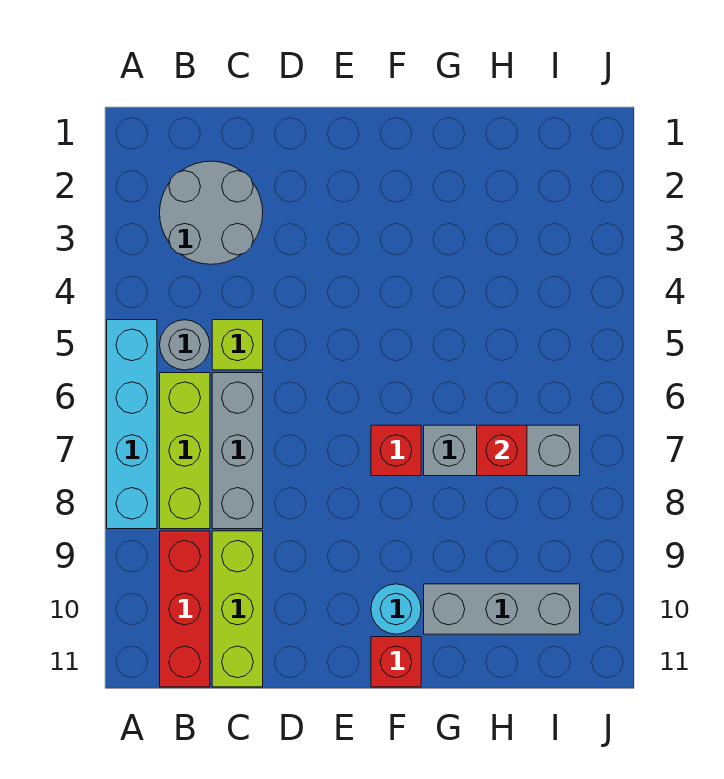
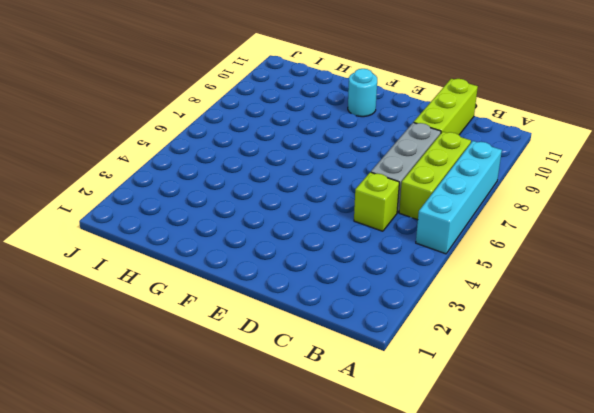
none -> grey 2x2 round brick [160,161,263,264]
none -> grey 1x1 round brick [160,320,210,370]
none -> red 1x3 brick [160,531,210,687]

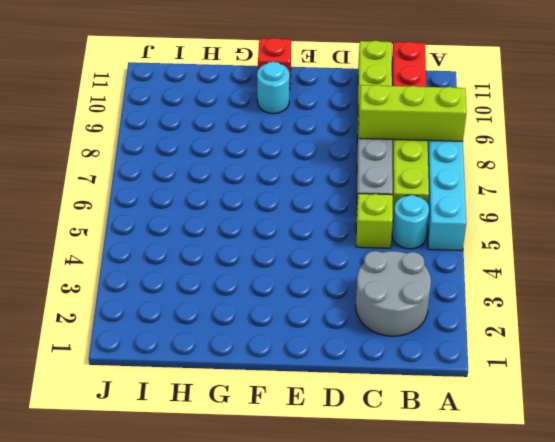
lime 1x3 brick [359,85,467,141] -> none
cyan 1x1 round brick [392,195,429,249] -> grey 1x1 round brick [160,320,210,370]
none -> red 1x1 brick [371,425,421,476]
none -> grey 1x3 brick [424,425,580,476]
none -> grey 1x3 brick [424,584,580,634]

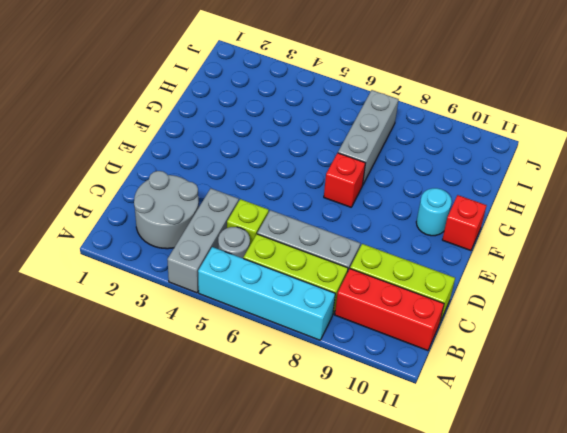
grey 1x3 brick [167,188,239,293] -> grey 1x3 brick moved to [424,584,580,634]
none -> red 1x1 brick [477,425,527,476]

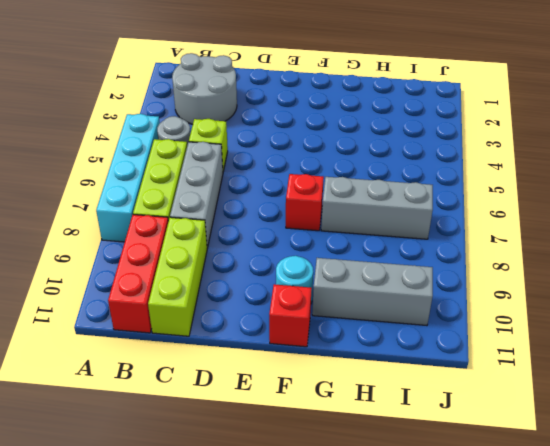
none -> red 1x1 brick [477,425,527,476]

